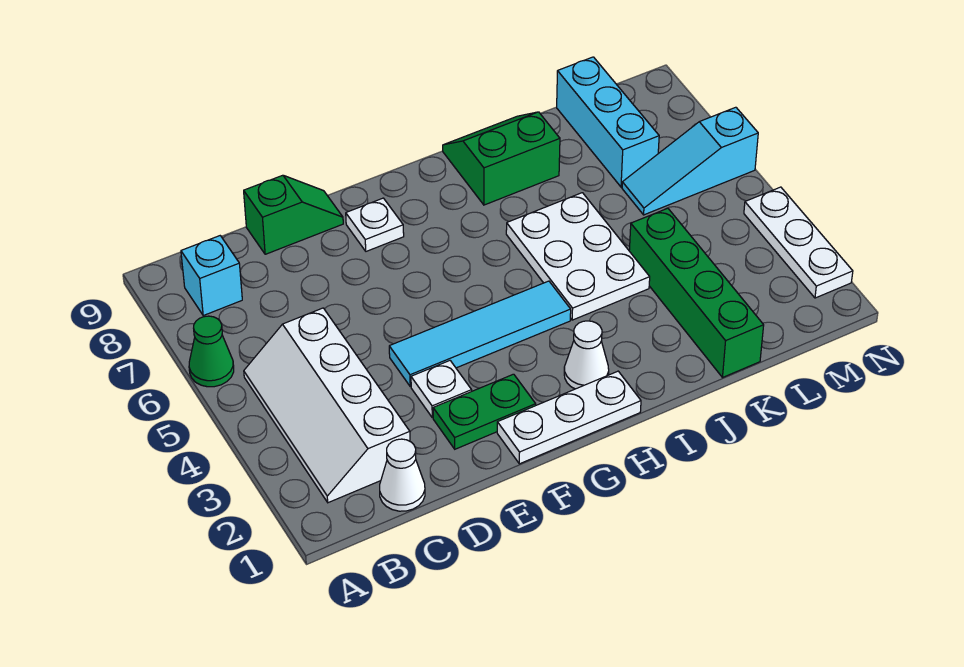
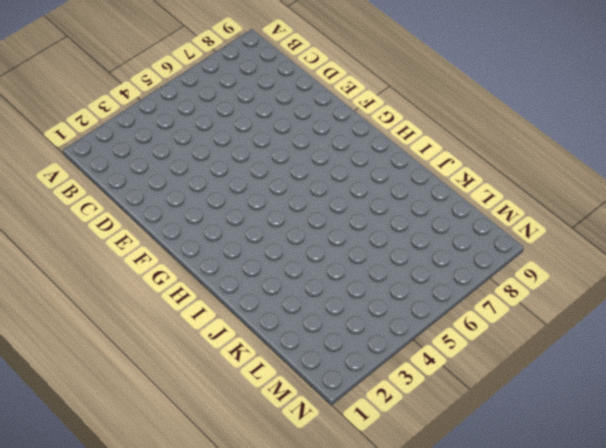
none -> green 1x1 cone [189,316,234,387]
none -> white 2x4 slope [244,308,410,503]
none -> cyan 1x1 brick [181,236,242,315]

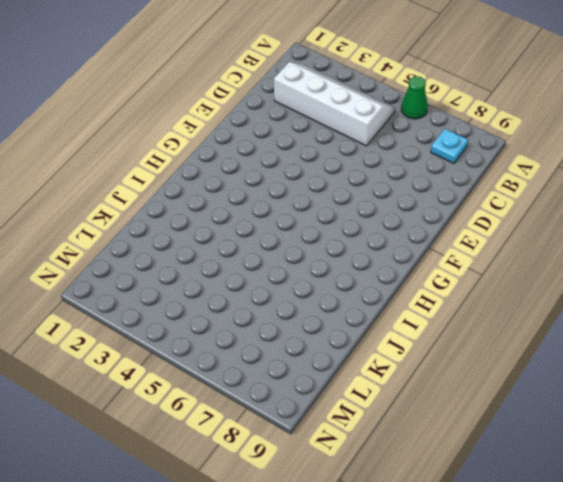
cyan 1x1 plate [431,129,468,163] -> cyan 1x1 brick [181,236,242,315]
none -> white 1x1 cone [380,439,425,511]
none -> green 1x2 slope [244,175,343,254]
none -> green 1x2 plate [433,374,536,449]

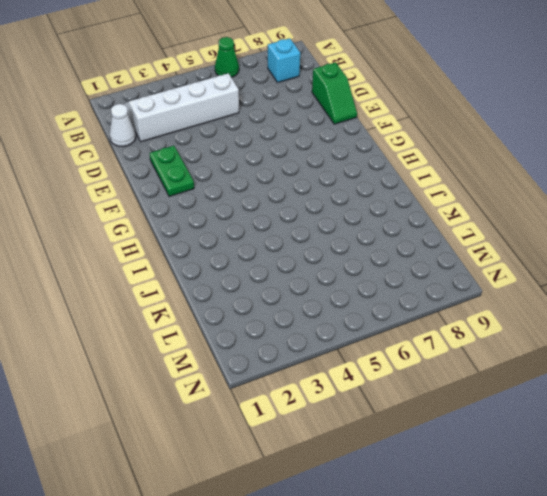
none -> white 1x1 plate [411,361,472,418]
none -> cyan 1x4 tile [389,281,571,387]
none -> white 1x3 plate [497,371,641,464]

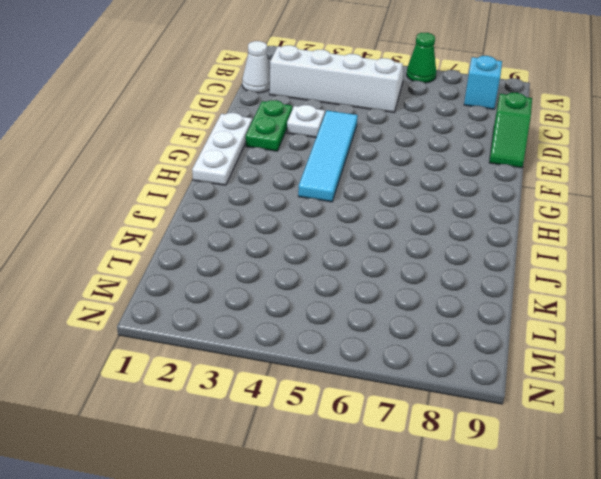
none -> white 1x1 plate [346,198,404,251]
none -> white 1x1 cone [564,321,609,389]
none -> white 2x3 plate [506,193,650,320]

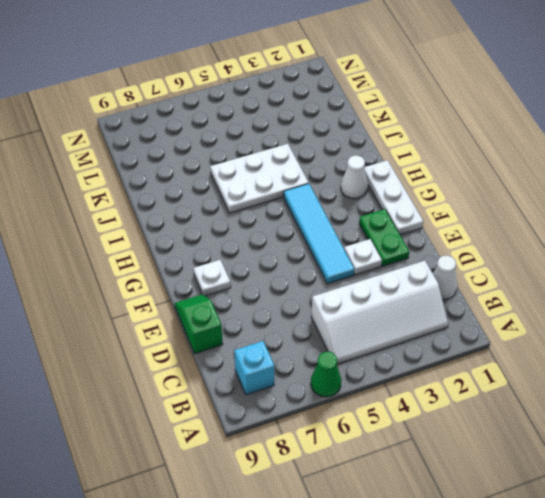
none -> green 2x2 slope [443,112,560,205]
none -> green 1x4 brick [629,208,764,377]
none -> cyan 1x3 slope [622,107,758,215]

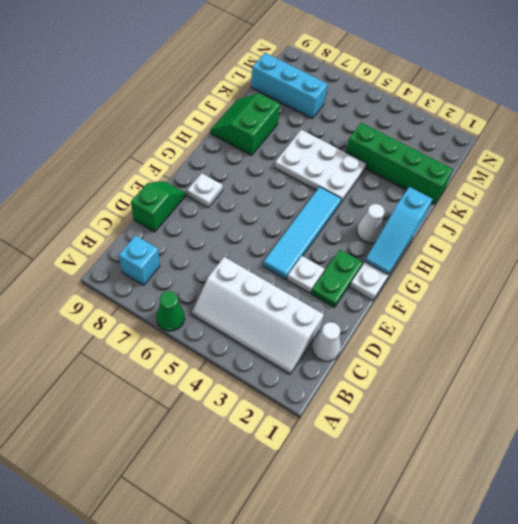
cyan 1x3 slope [365,187,432,275] -> cyan 1x3 slope moved to [622,107,758,215]
none -> white 1x3 plate [744,187,853,298]

